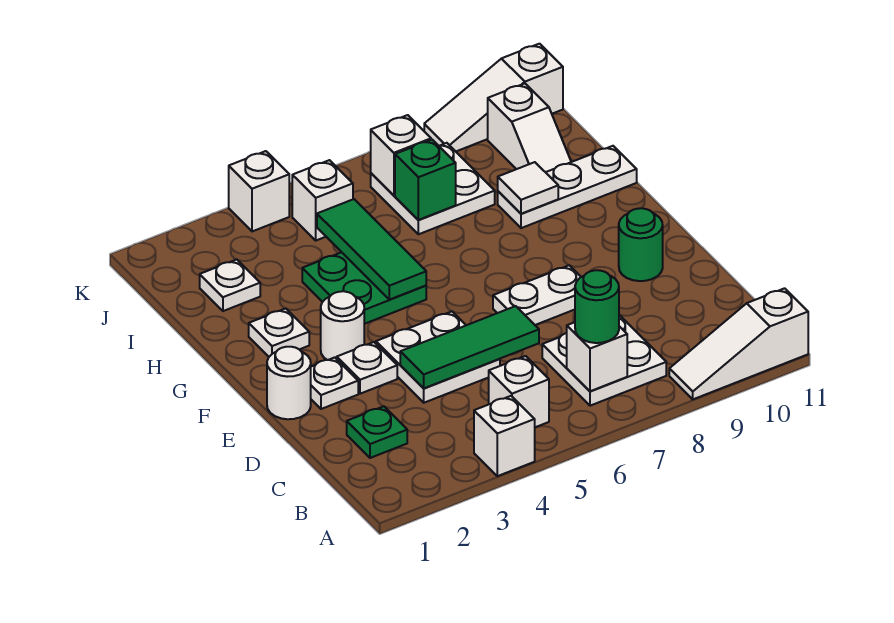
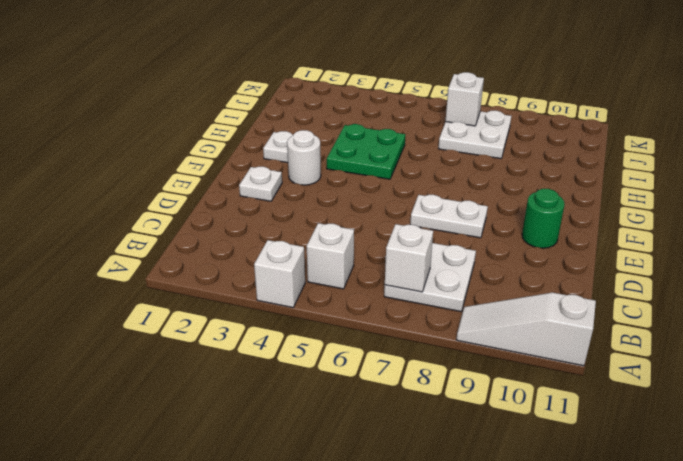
none -> green 1x1 plate [347,406,407,458]
none -> white 2x2 plate [376,312,500,403]
none -> white 1x1 round brick [267,347,311,419]

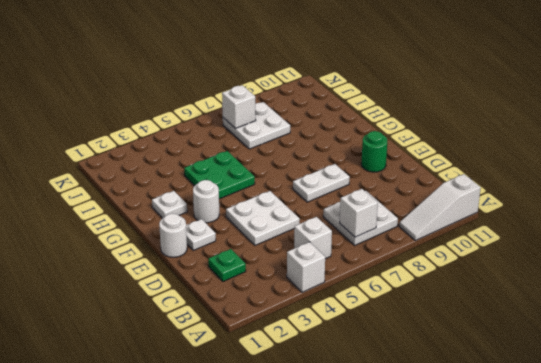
none -> white 1x1 plate [337,342,397,394]
none -> white 1x3 plate [498,146,637,228]
none -> white 1x1 plate [200,259,260,311]

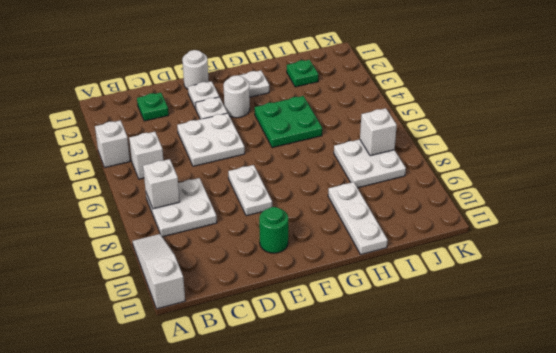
green 1x1 plate [287,60,318,87] -> white 1x1 plate [200,259,260,311]
none -> white 1x2 slope [488,84,571,172]
none -> white 1x1 brick [292,160,353,240]
none -> white 1x1 brick [229,151,289,231]

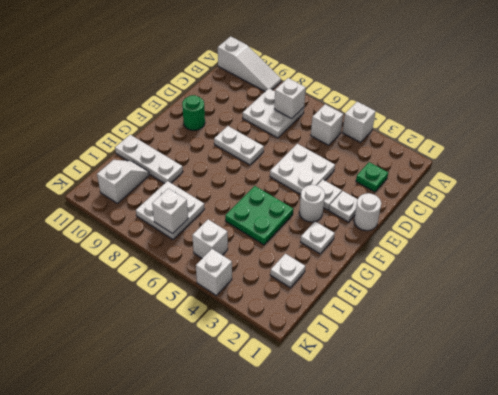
none -> white 1x3 slope [424,44,563,151]
none -> green 1x3 tile [400,306,539,388]
none -> green 1x3 tile [317,199,426,300]

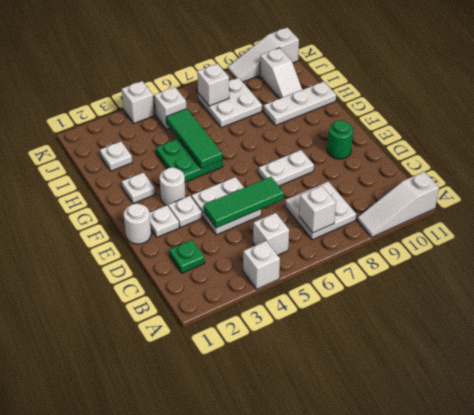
none -> white 1x1 tile [498,162,558,214]
none -> green 1x1 brick [395,140,456,220]
none -> green 1x1 round brick [575,270,619,343]

